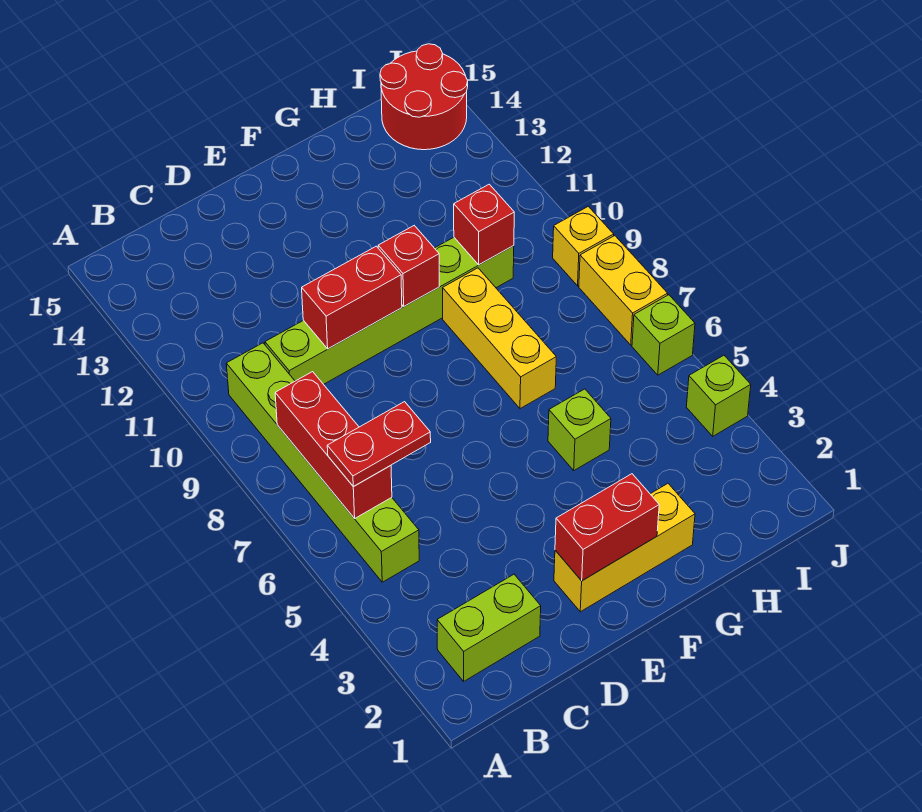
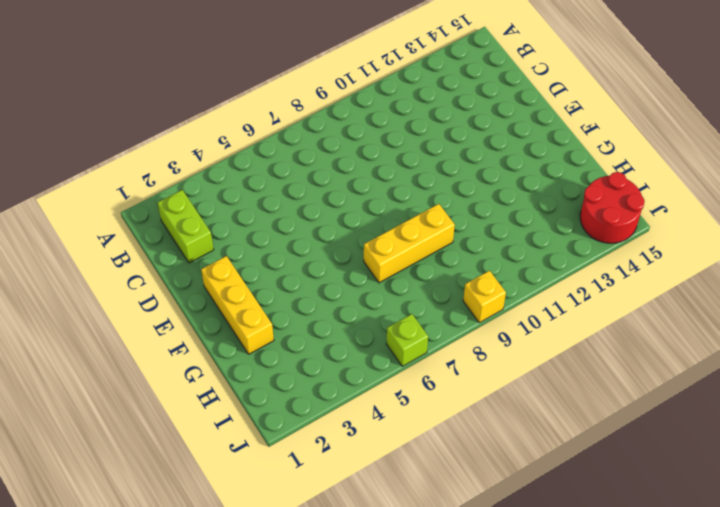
none -> lime 1x6 brick [226,343,419,582]
none -> lime 1x6 brick [265,237,514,384]
none -> lime 1x1 brick [548,389,611,470]

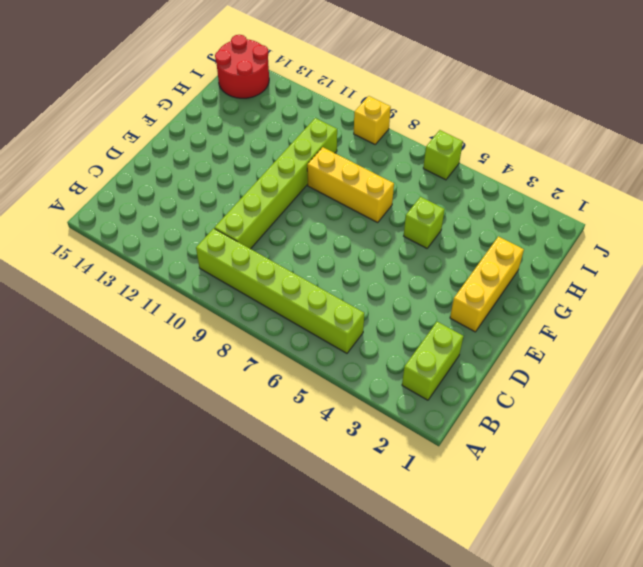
none -> lime 1x1 brick [686,355,751,436]
none -> yellow 1x2 brick [579,236,668,345]
none -> red 1x3 brick [275,372,392,519]

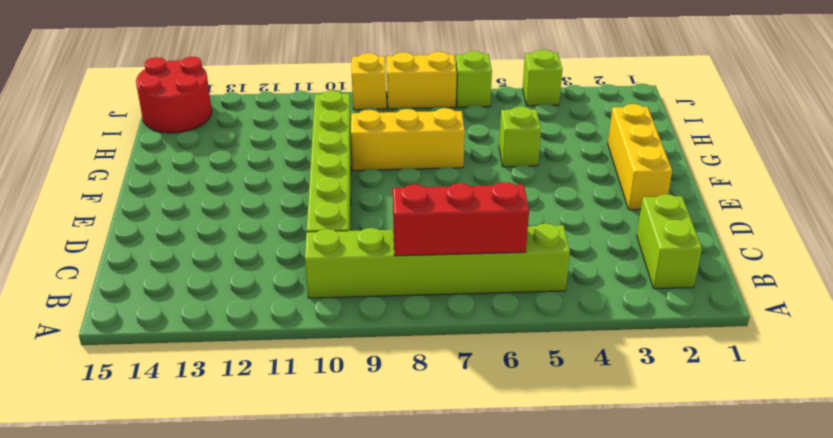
none -> red 1x2 brick [302,246,402,349]
none -> red 1x2 brick [555,474,659,581]
none -> red 1x1 brick [378,226,439,306]

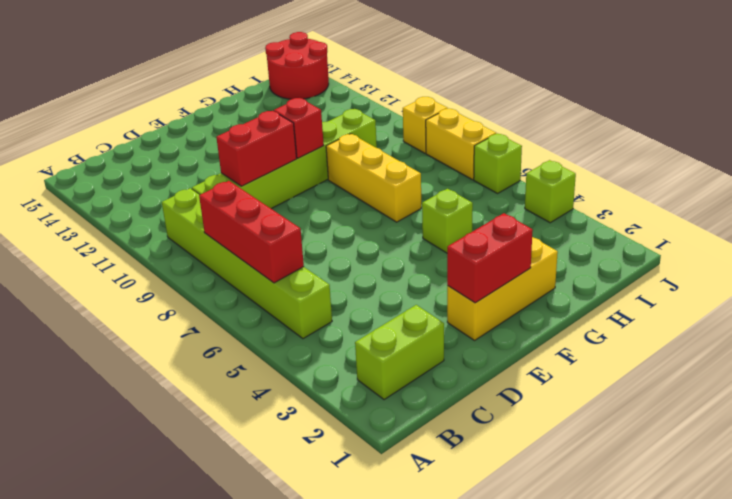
none -> red 1x1 brick [454,184,514,265]
none -> red 1x2 plate [327,402,431,487]

